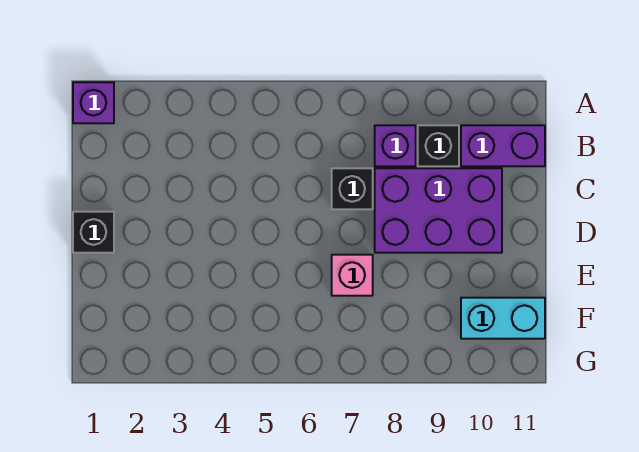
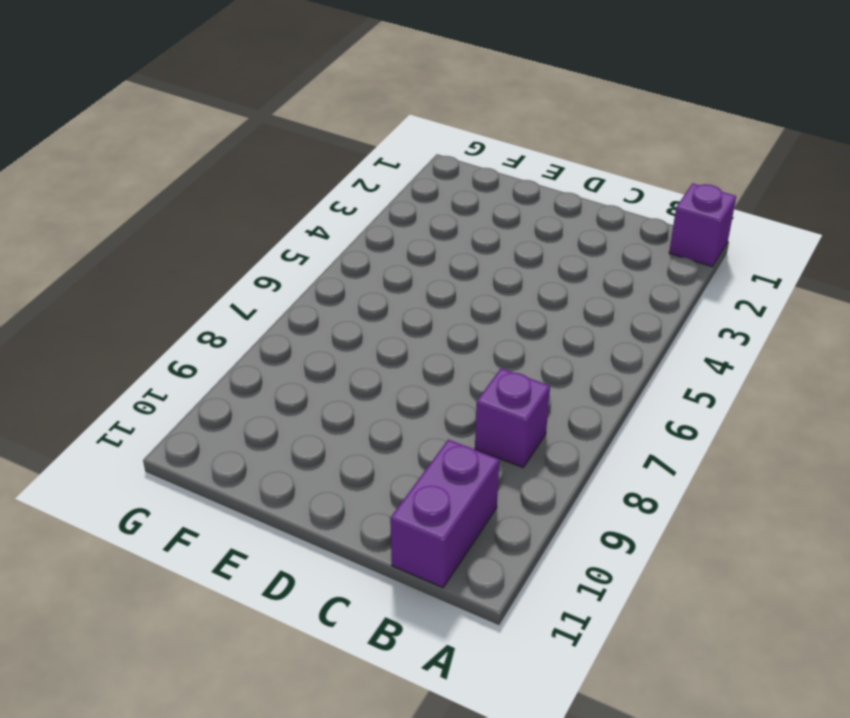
none -> black 1x1 brick [418,125,459,166]
none -> black 1x1 brick [332,168,373,209]

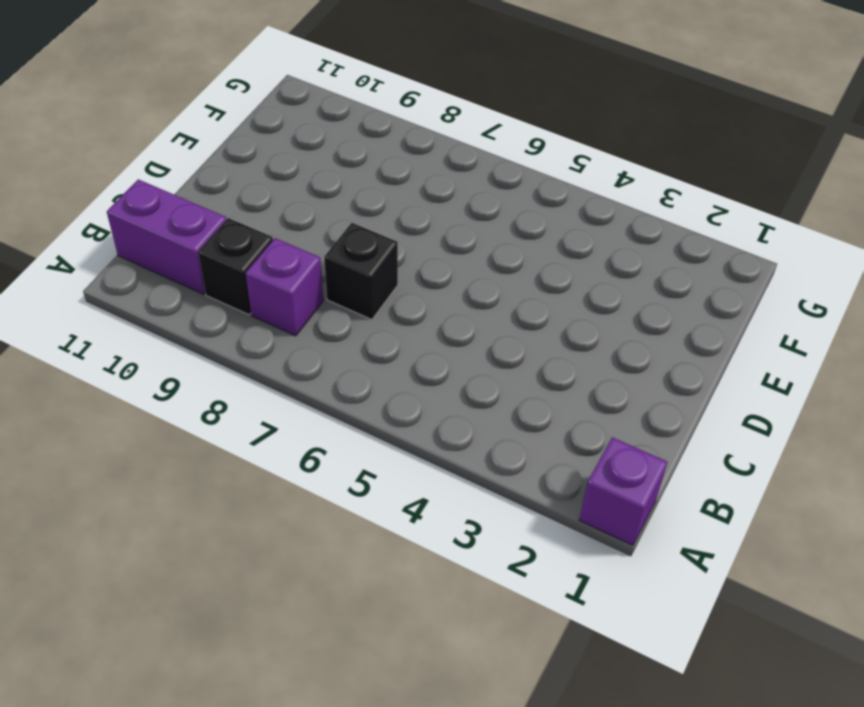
none -> purple 2x3 brick [375,168,502,253]
none -> black 1x1 brick [73,212,114,253]

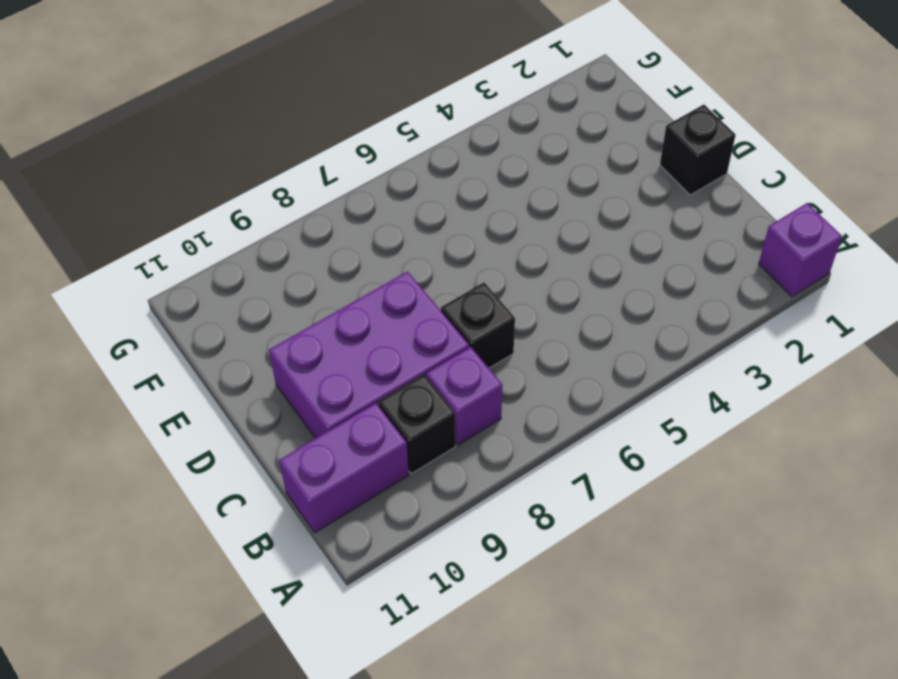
none -> pink 1x1 brick [332,255,373,296]
none -> cyan 1x2 brick [461,298,545,339]

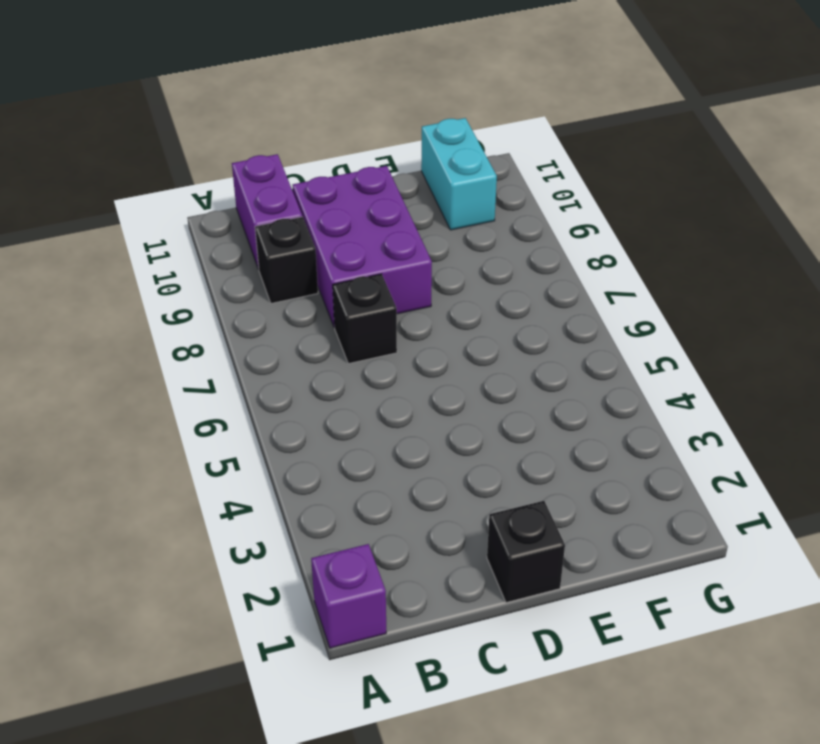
none -> purple 1x1 brick [375,125,416,166]
none -> pink 1x1 brick [332,255,373,296]

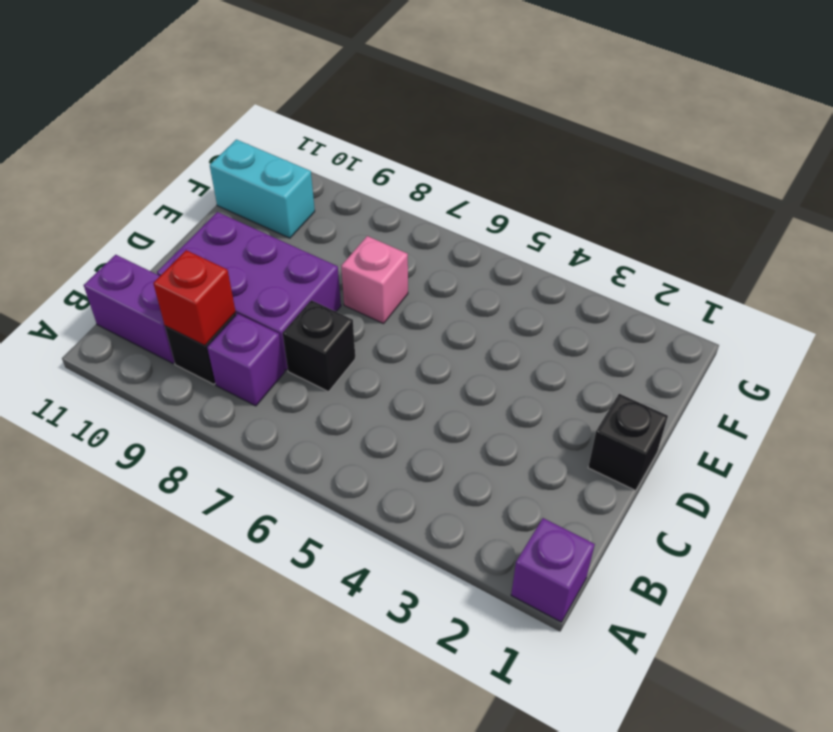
red 1x1 brick [153,250,236,346] -> none

